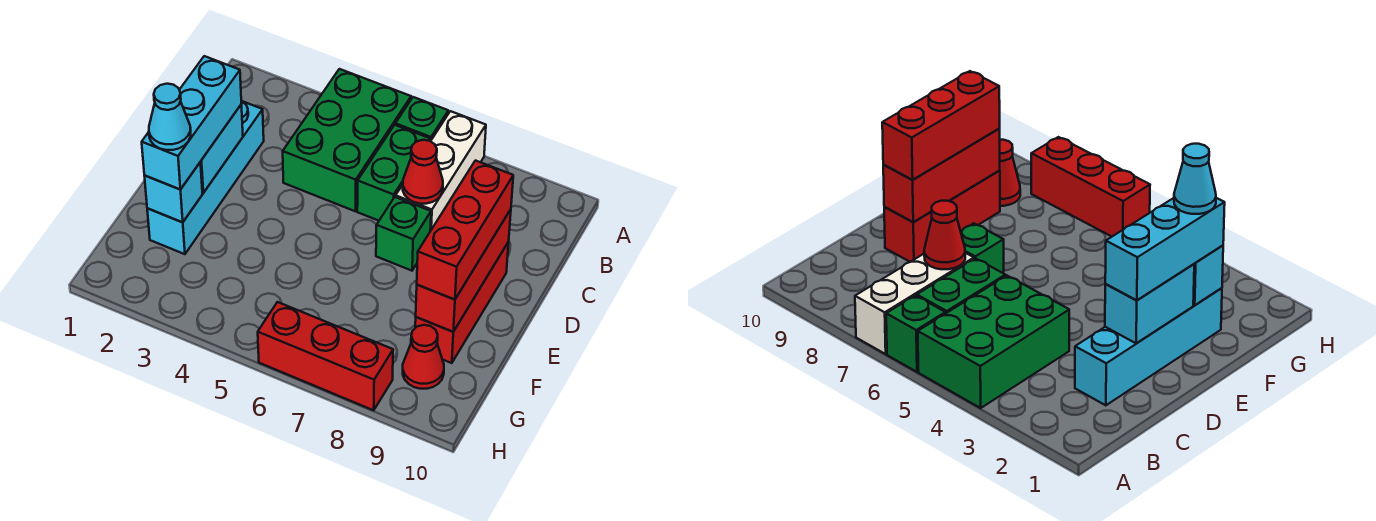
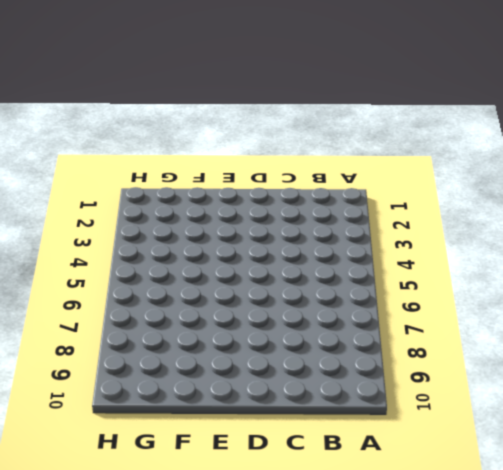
none -> green 2x3 brick [283,69,411,211]
none -> green 1x1 brick [395,97,448,141]
none -> white 1x3 brick [396,111,486,231]

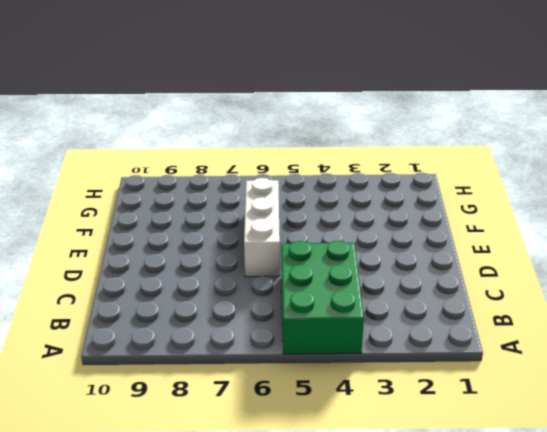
white 1x3 brick [244,178,280,277] -> white 1x3 brick moved to [396,111,486,231]
none -> green 1x1 brick [395,97,448,141]
none -> green 1x2 brick [357,125,430,221]
none -> cyan 1x4 brick [147,101,264,254]

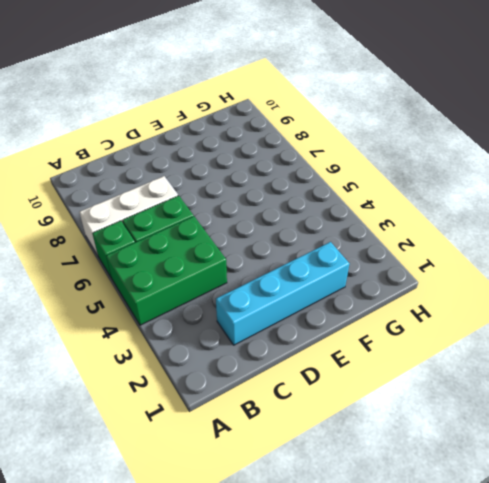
none -> green 1x1 brick [376,197,431,271]
none -> red 1x3 brick [415,242,509,363]
none -> red 1x1 cone [403,325,444,389]

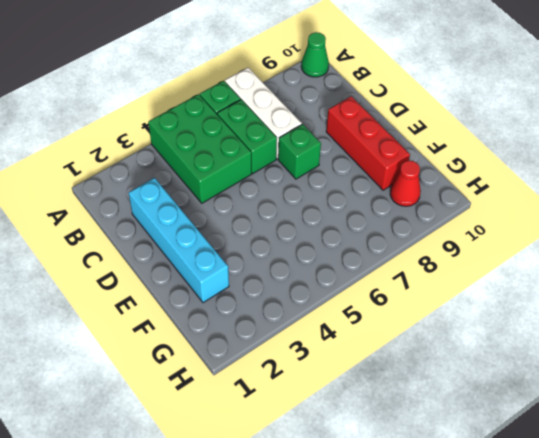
green 1x1 cone [301,32,329,77] -> none
none -> red 1x3 brick [258,302,393,410]
none -> red 1x1 cone [403,140,443,204]
none -> cyan 1x2 brick [200,104,243,193]

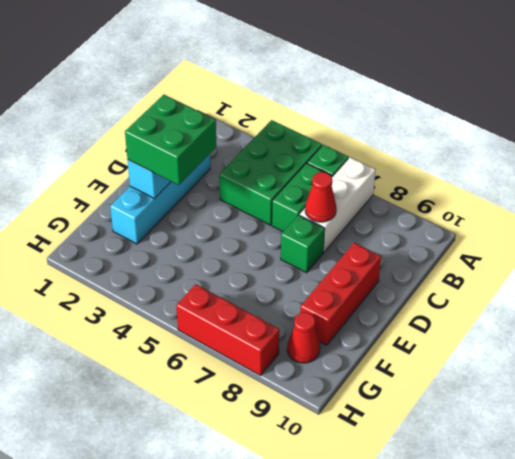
green 2x2 brick [125,95,216,185] -> cyan 1x3 brick [142,56,241,189]
none -> red 1x3 brick [416,209,511,332]
none -> cyan 1x1 brick [145,162,202,222]
none -> red 1x3 brick [417,161,513,300]

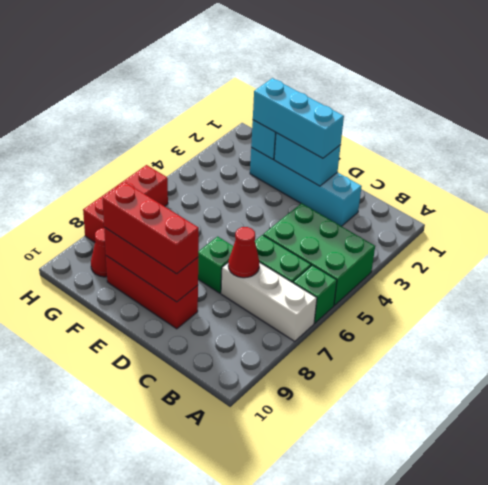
none -> cyan 1x1 cone [149,84,191,150]

